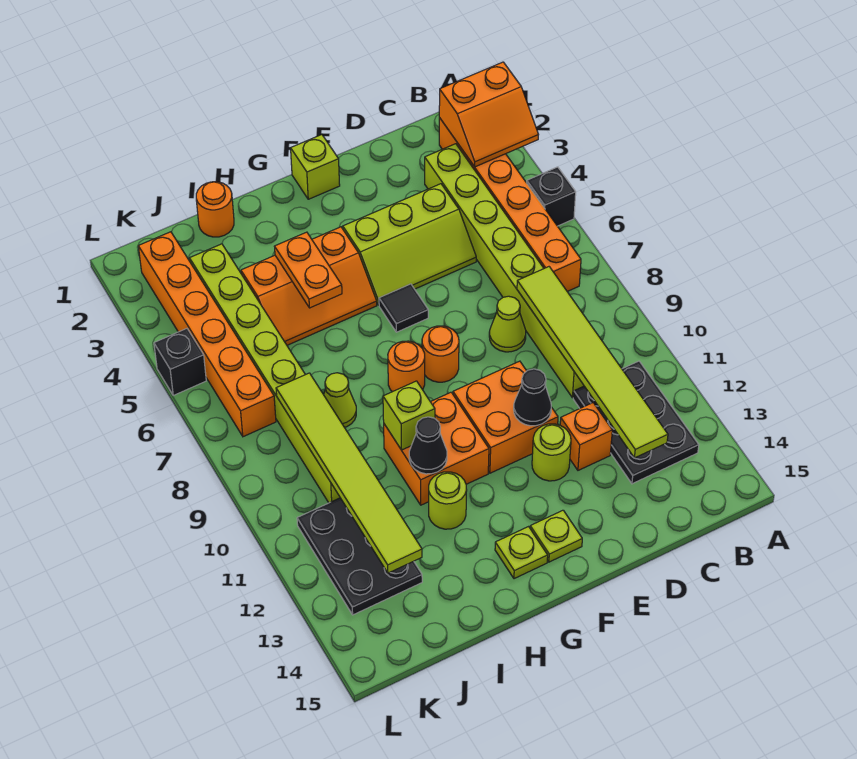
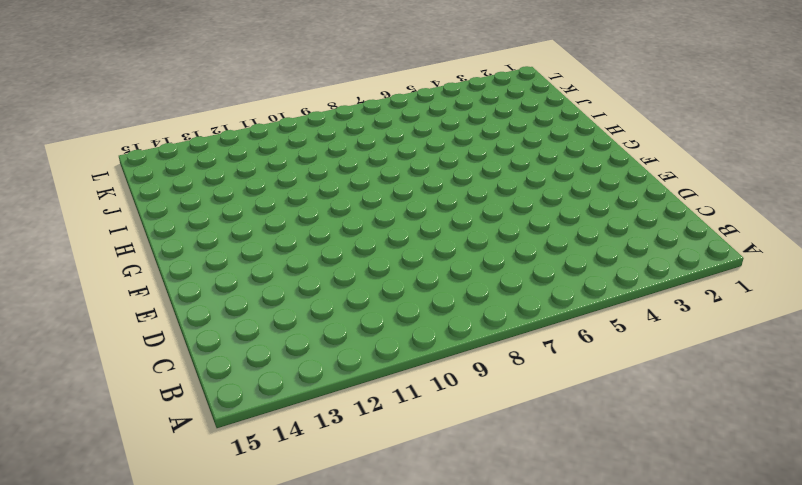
none -> black 1x1 brick [527,167,576,226]
none -> orange 1x6 brick [439,118,581,292]
none -> black 2x3 plate [573,361,699,484]
none -> lime 1x8 brick [425,144,584,398]

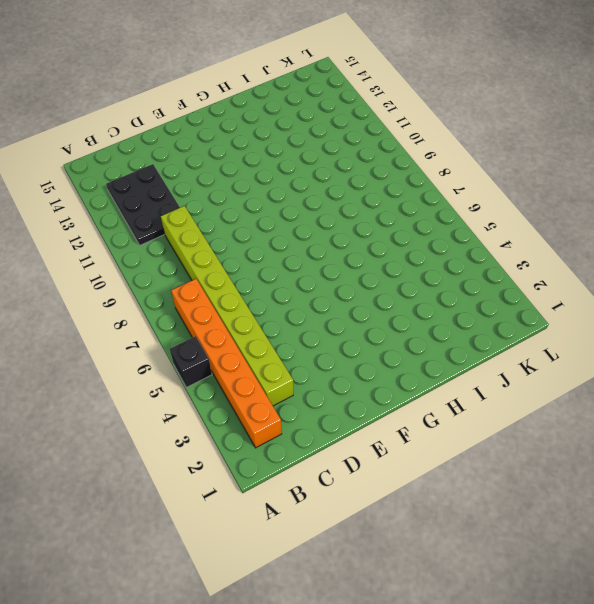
none -> lime 2x3 slope [343,184,476,305]
none -> lime 1x1 cone [489,296,526,352]
none -> orange 1x1 brick [560,403,612,470]
none -> orange 2x2 brick [453,361,558,473]

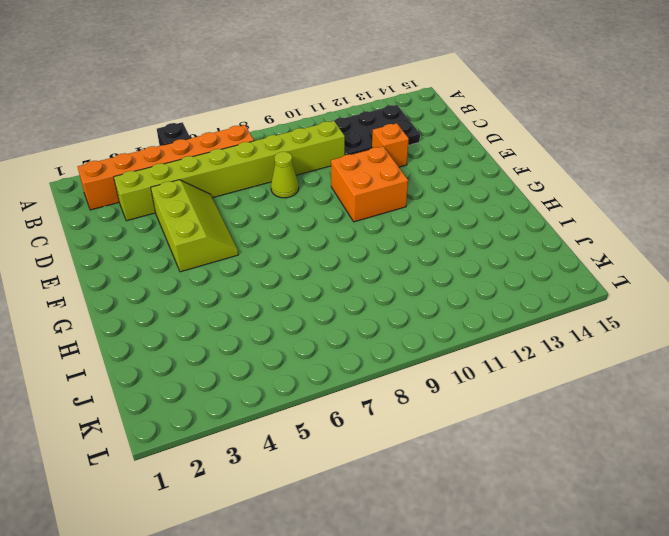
none -> lime 1x1 round brick [532,424,571,481]
none -> lime 1x1 brick [291,135,340,199]
none -> black 1x1 tile [379,284,428,332]
none -> orange 1x1 round brick [422,326,459,382]

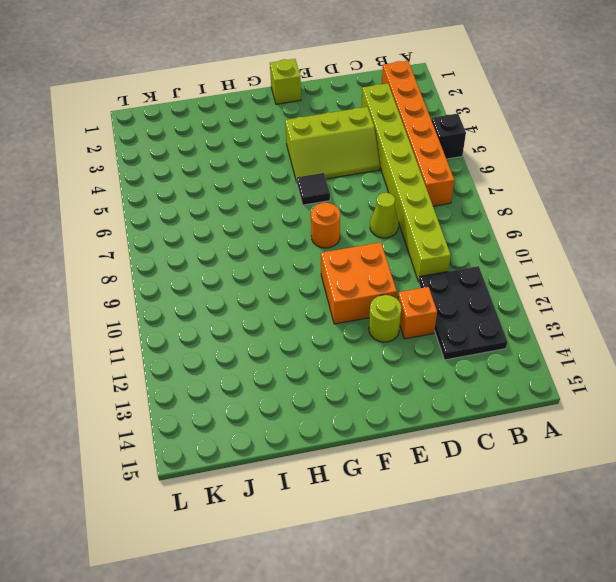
none -> lime 1x1 plate [530,510,582,562]
none -> orange 2x3 slope [241,227,377,345]
none -> orange 1x1 round brick [388,341,425,392]
none -> orange 2x2 brick [384,392,489,505]

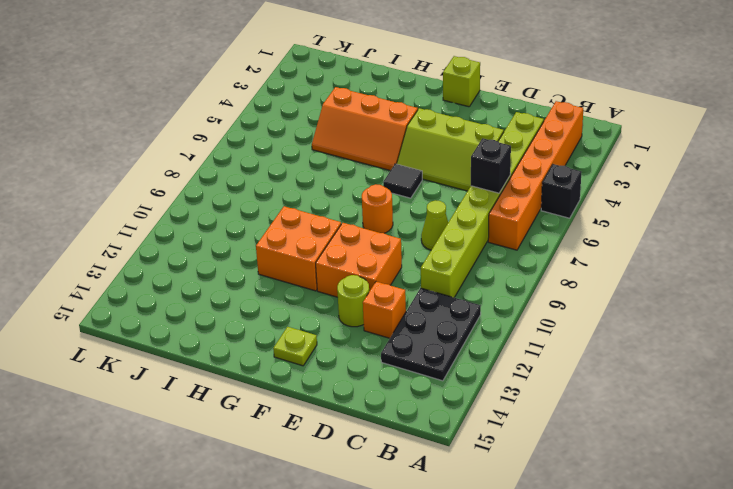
black 1x1 brick [471,138,511,193] -> black 1x1 brick moved to [154,329,206,395]
none -> orange 1x1 round brick [388,341,425,392]
none -> lime 1x1 plate [495,527,548,579]
none -> lime 1x1 round brick [429,472,467,529]
none -> orange 1x1 round brick [196,182,234,237]

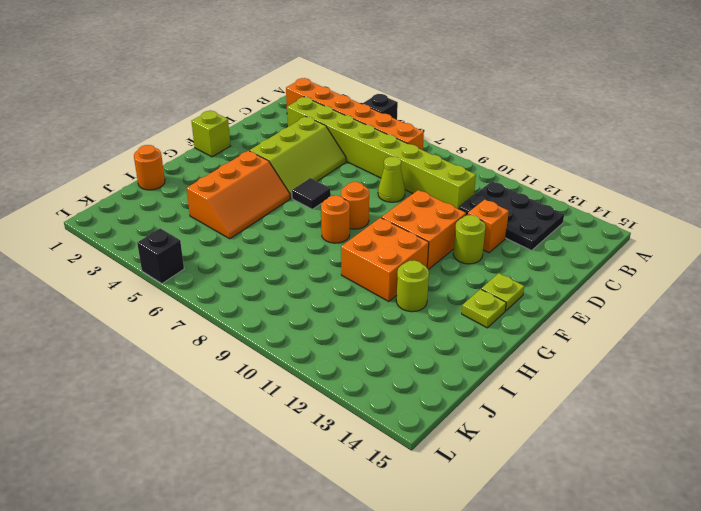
none -> lime 1x1 cone [324,373,356,427]
none -> lime 1x8 brick [190,244,340,503]
none -> black 2x3 plate [297,498,422,615]
none -> orange 1x6 brick [138,232,276,437]

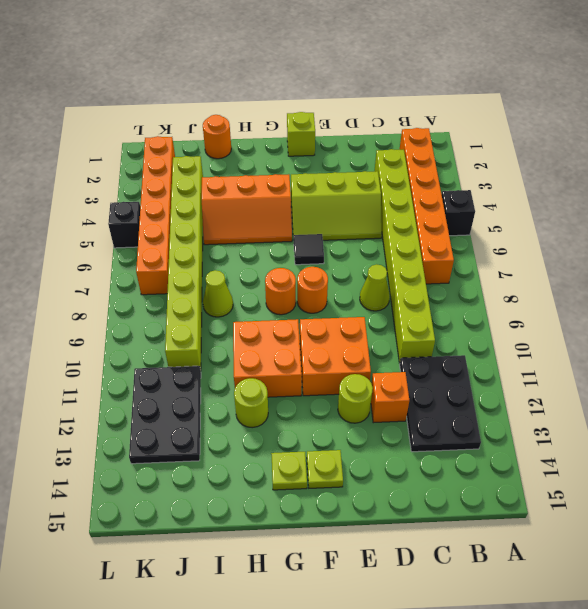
none -> orange 2x2 slope [439,62,538,167]
none -> lime 1x6 tile [517,267,668,458]
none -> black 1x1 cone [514,369,551,426]
none -> orange 1x2 plate [275,232,342,308]

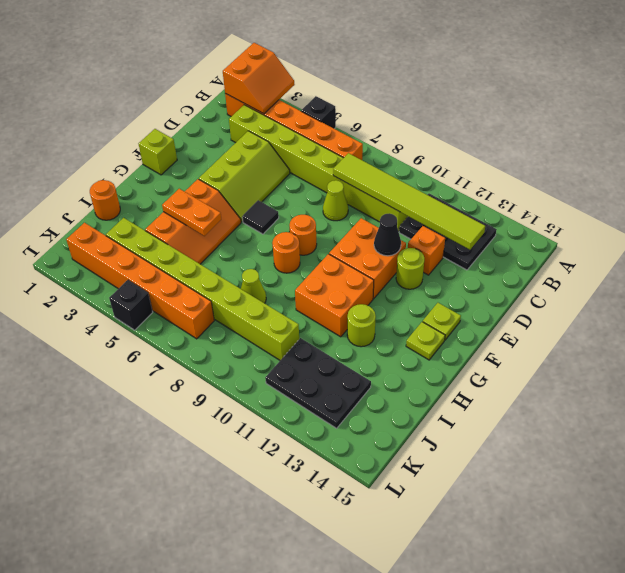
none -> lime 1x1 brick [383,381,435,450]
none -> black 1x1 cone [409,417,447,474]
none -> lime 1x6 tile [276,373,422,573]

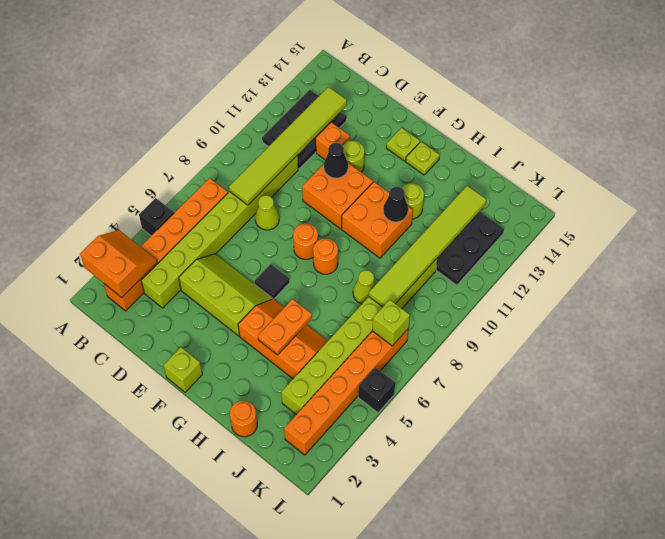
lime 1x1 brick [372,300,410,346] -> lime 1x1 brick moved to [383,381,435,450]

